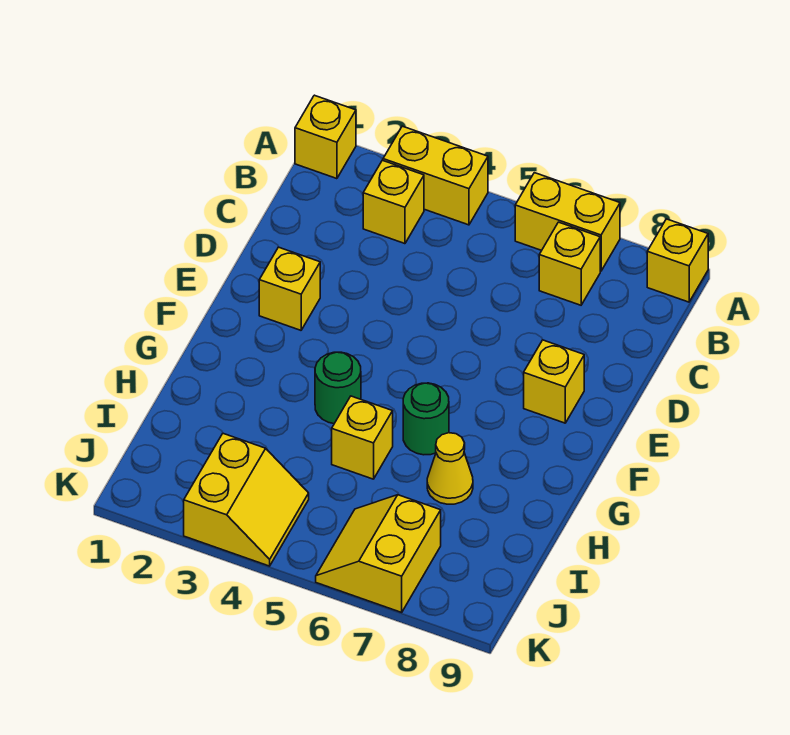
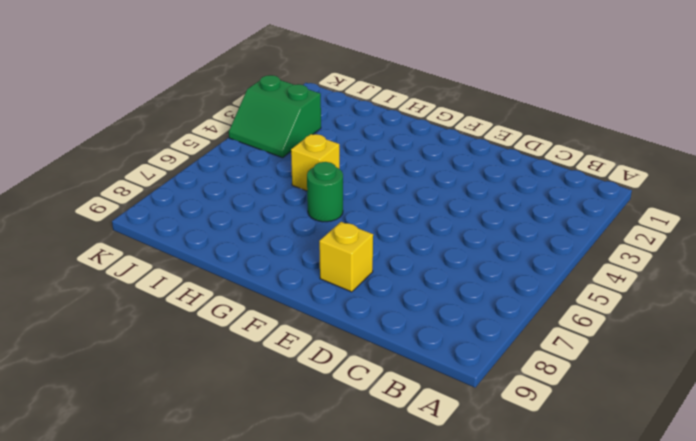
green 2x2 slope [229,75,321,158] -> yellow 2x2 slope [184,434,309,566]
none -> yellow 1x1 brick [295,95,356,179]
none -> yellow 1x2 brick [383,126,488,225]
none -> yellow 1x2 brick [515,173,620,271]

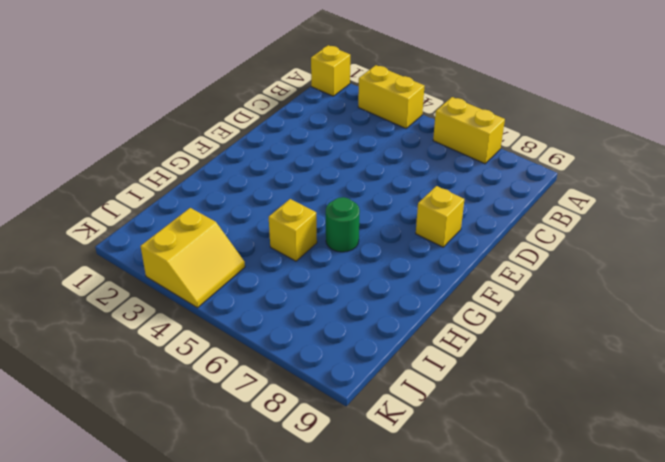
none -> yellow 1x1 brick [647,219,708,302]
none -> yellow 1x1 brick [363,160,424,244]
none -> yellow 1x1 brick [539,222,600,305]

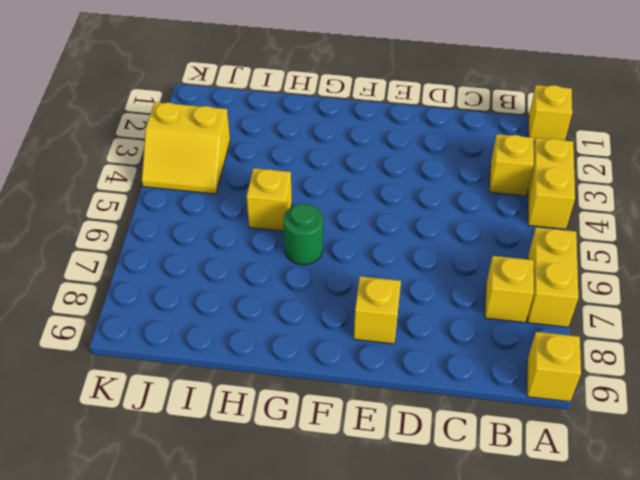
none -> yellow 1x1 brick [259,247,320,330]
none -> green 1x1 round brick [315,352,361,424]
none -> yellow 1x1 cone [427,433,473,504]

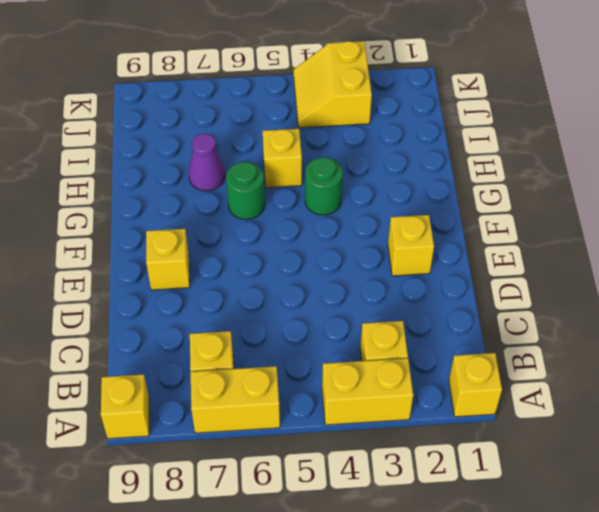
purple 1x1 cone [189,134,225,191] -> yellow 1x1 cone [427,433,473,504]
none -> yellow 2x2 slope [316,495,441,612]

